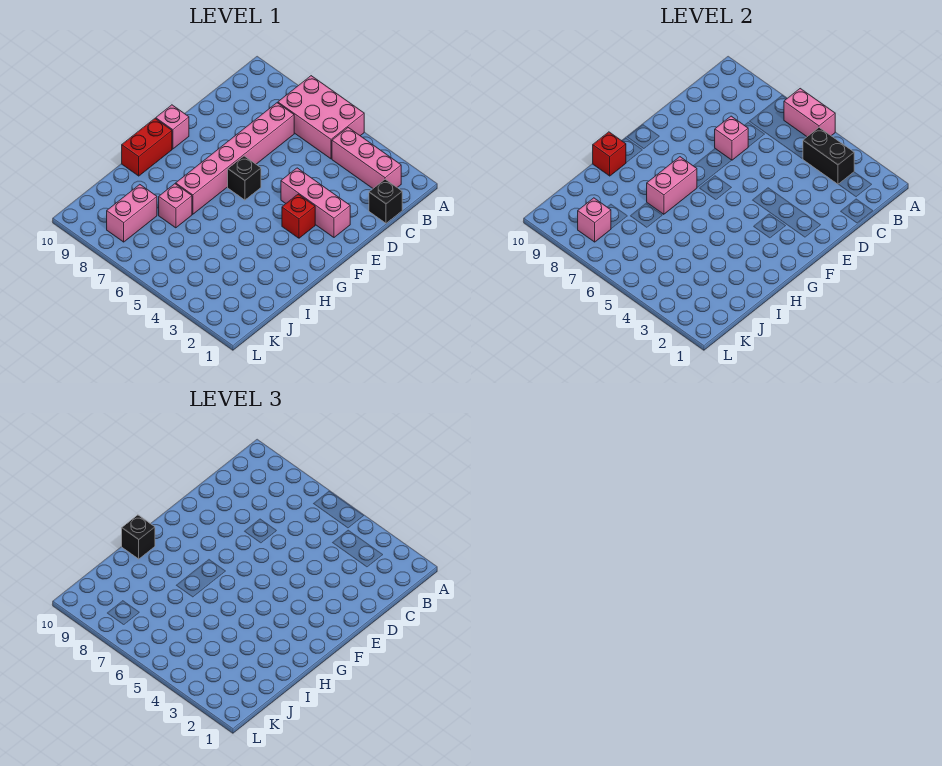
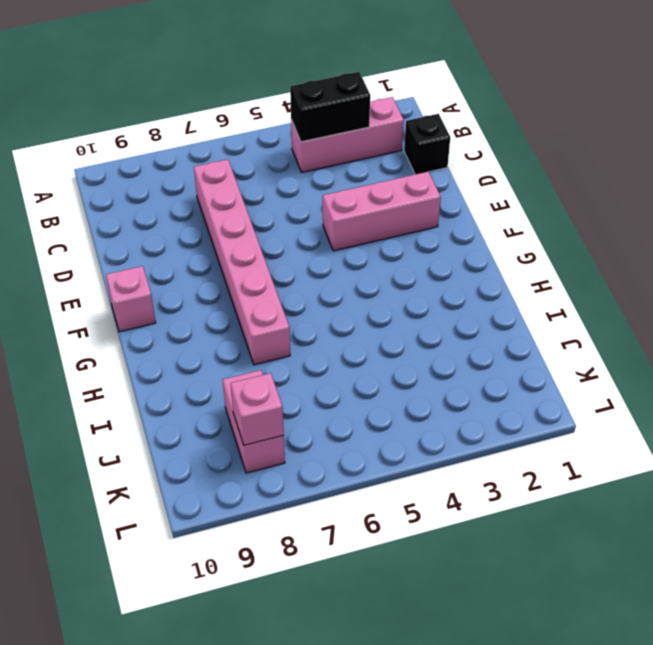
none -> pink 2x3 brick [278,76,364,159]
none -> red 1x1 brick [282,194,315,238]
none -> black 1x1 brick [228,156,261,200]

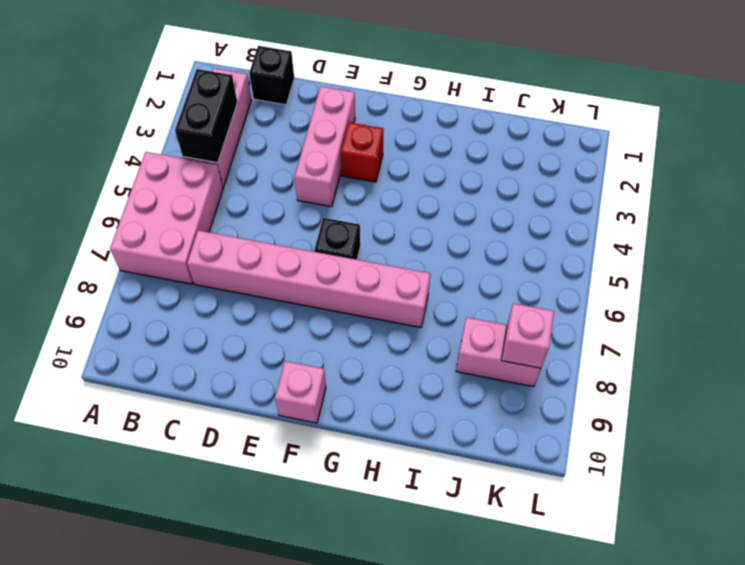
none -> red 1x2 brick [122,119,172,176]
none -> pink 1x1 brick [159,184,192,228]
none -> pink 1x2 brick [784,89,835,137]

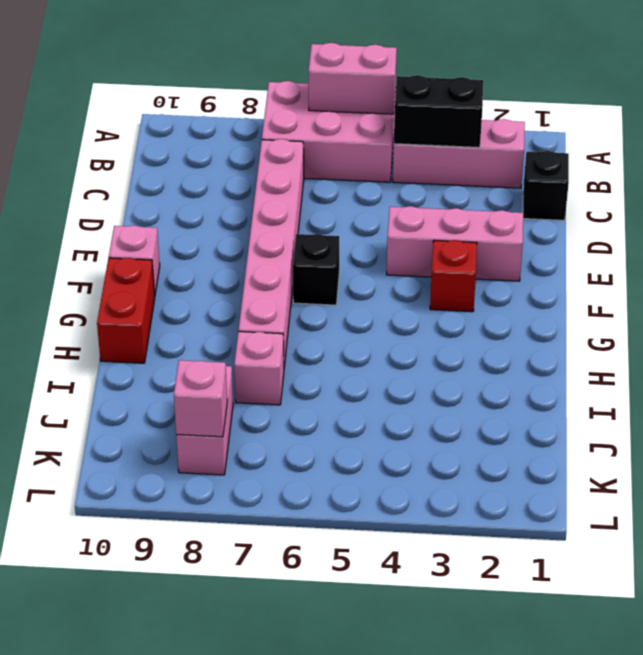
none -> pink 1x1 brick [715,116,748,160]
none -> pink 1x2 brick [647,157,697,214]
none -> red 1x1 brick [593,132,626,176]

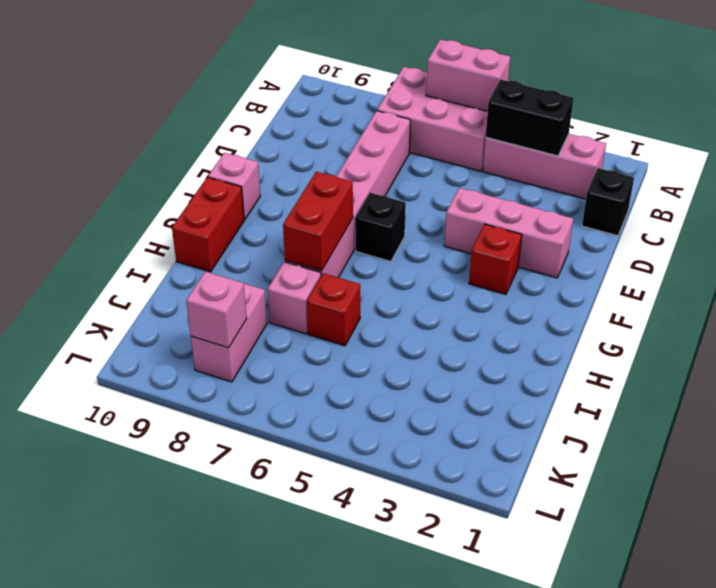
red 1x2 brick [283,172,353,271] -> pink 1x2 brick [647,157,697,214]
red 1x1 brick [307,273,360,346] -> red 1x1 brick moved to [593,132,626,176]
none -> pink 1x1 brick [715,116,748,160]
none -> black 1x1 brick [122,515,155,559]

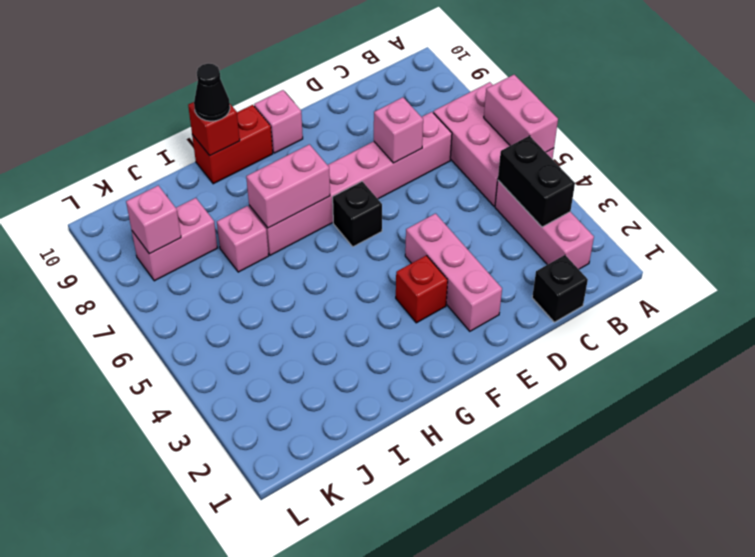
black 1x1 cone [194,64,230,121] -> black 1x1 brick [122,515,155,559]

